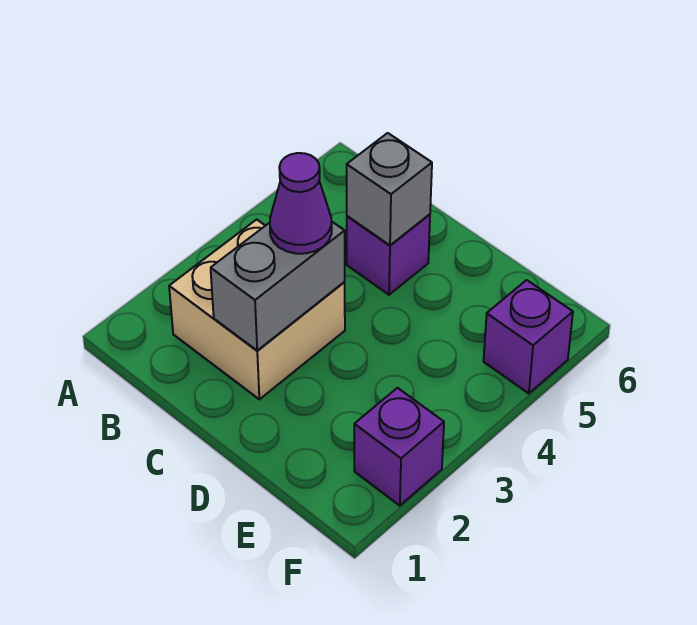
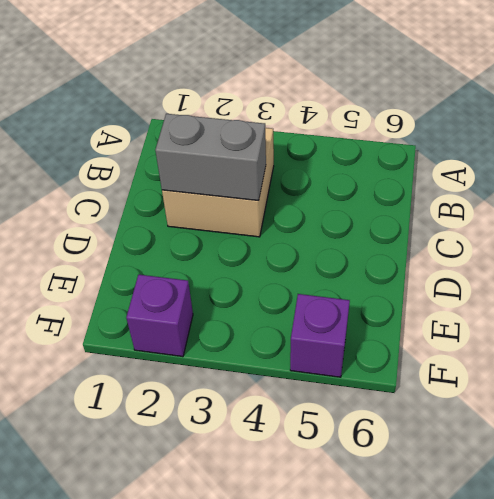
none -> purple 1x1 brick [347,214,430,295]
none -> grey 1x1 brick [347,133,432,245]

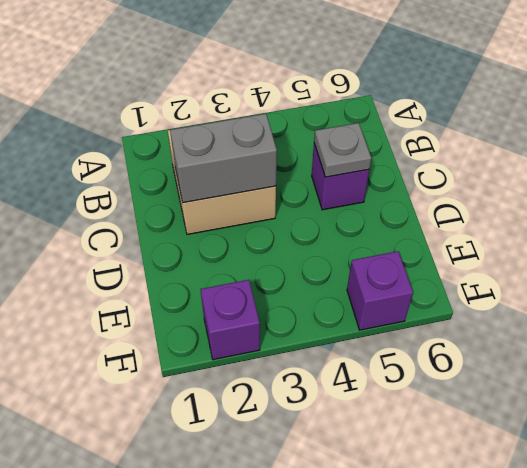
grey 1x1 plate [314,123,371,177] -> grey 1x1 brick [347,133,432,245]
none -> purple 1x1 cone [270,153,332,254]

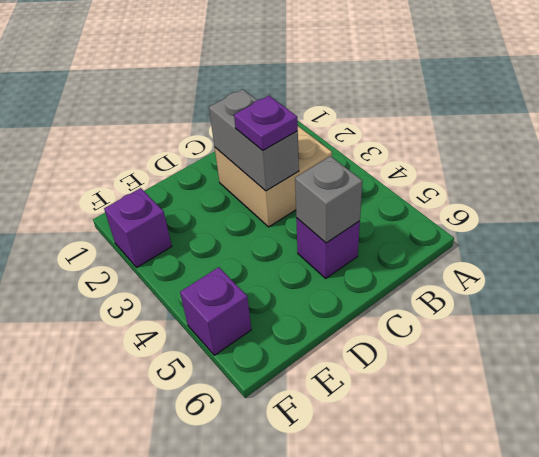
purple 1x1 plate [234,96,298,150] -> purple 1x1 cone [270,153,332,254]

